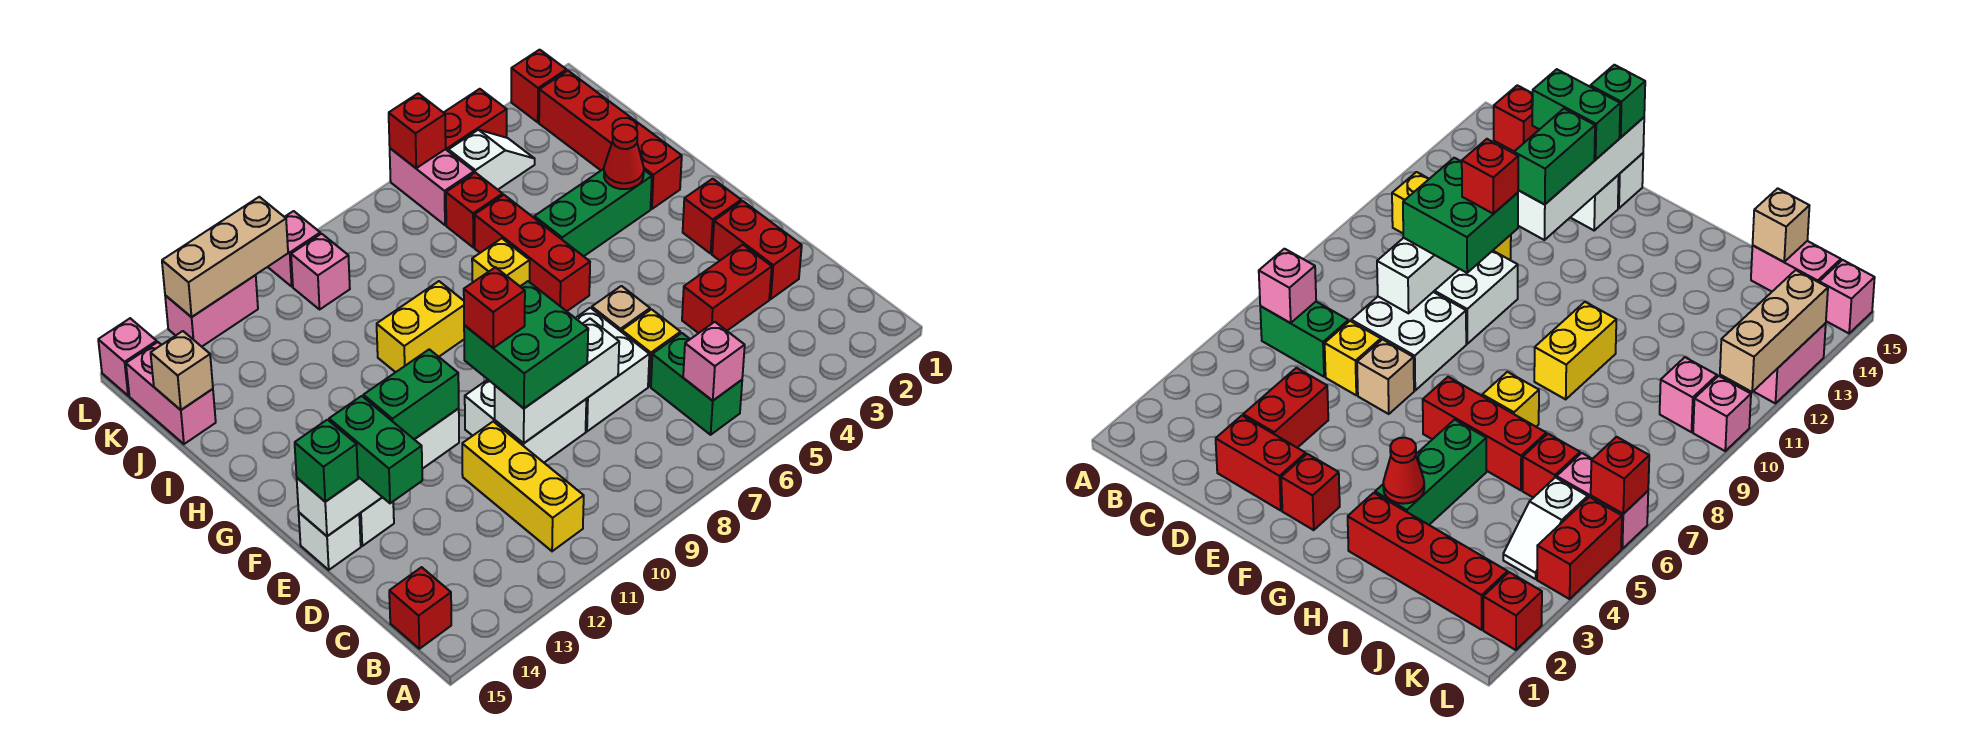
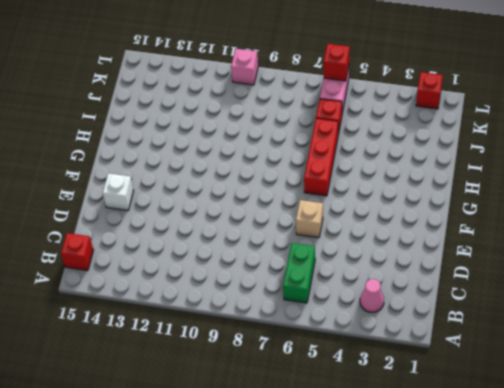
pink 1x1 cone [360,279,384,312] -> none
none -> yellow 1x3 brick [462,422,584,551]
none -> red 1x2 brick [712,201,802,299]
none -> red 1x2 brick [682,245,772,333]
none -> yellow 1x1 brick [622,309,680,386]

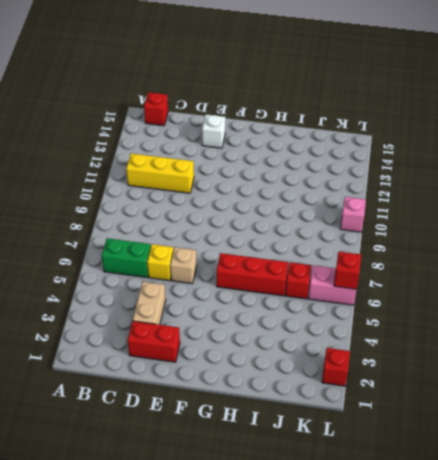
tan 1x2 brick [133,282,166,325] -> red 1x2 brick [682,245,772,333]
none -> white 2x2 brick [576,308,649,431]
none -> white 2x2 brick [465,380,586,462]
none -> white 1x1 brick [299,513,361,570]
none -> red 1x1 brick [683,179,741,253]

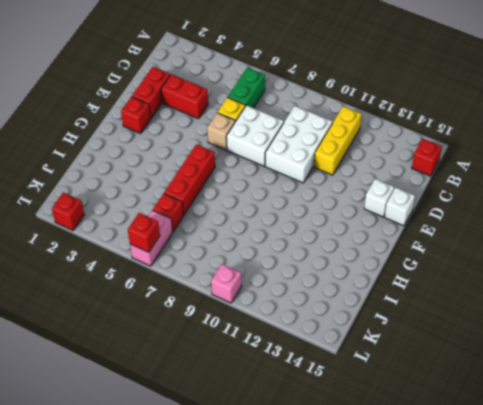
white 2x3 brick [265,106,333,183] -> white 2x2 brick [465,380,586,462]
none -> red 1x4 brick [539,71,682,209]
none -> green 1x3 brick [534,169,652,256]
none -> yellow 1x1 brick [472,238,530,286]
none -> yellow 1x2 brick [377,281,464,372]

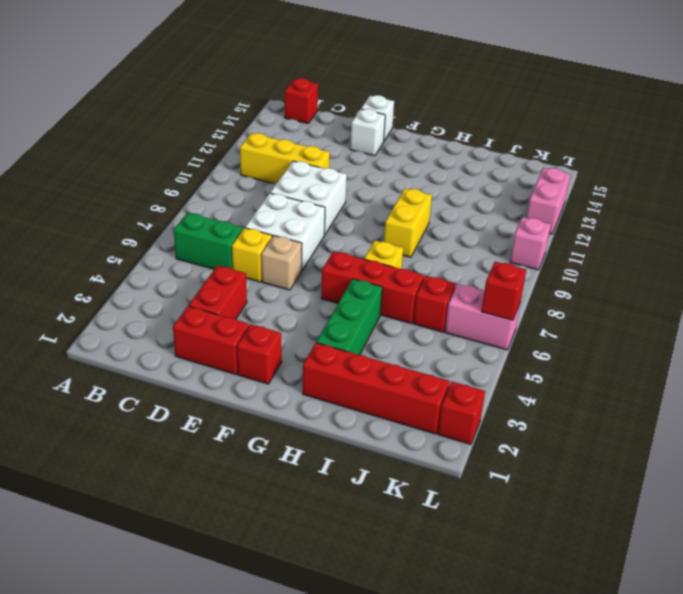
none -> pink 1x2 brick [126,342,216,444]
none -> white 1x2 slope [449,130,535,190]
none -> pink 1x1 brick [291,234,350,309]
none -> red 1x2 brick [444,89,507,151]

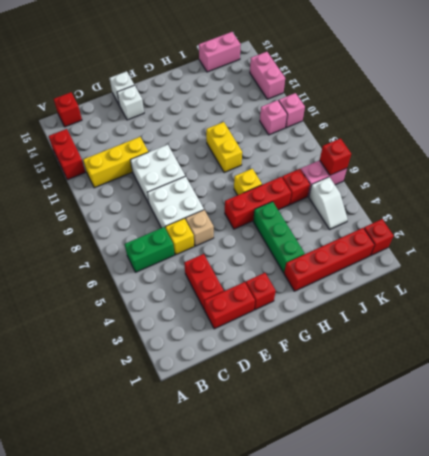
red 1x2 brick [49,129,85,180] -> red 1x2 brick moved to [444,89,507,151]
none -> pink 1x1 brick [98,318,157,396]
none -> pink 1x1 brick [683,322,745,401]
none -> white 1x3 brick [495,319,619,443]
none -> white 1x4 brick [297,408,459,536]

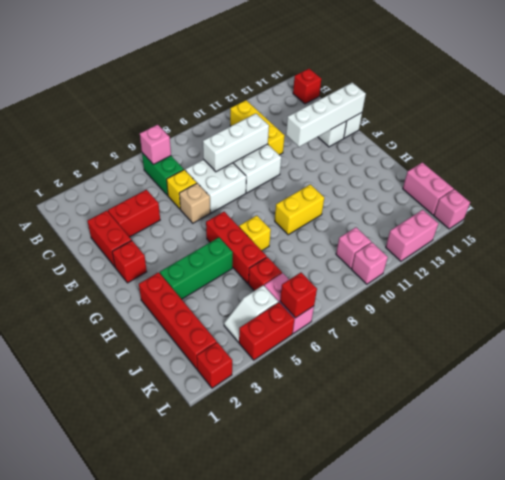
none -> red 1x1 cone [604,125,644,189]
none -> tan 1x1 brick [151,331,213,410]
none -> tan 1x3 brick [162,197,288,317]
none -> green 2x2 brick [464,281,588,408]

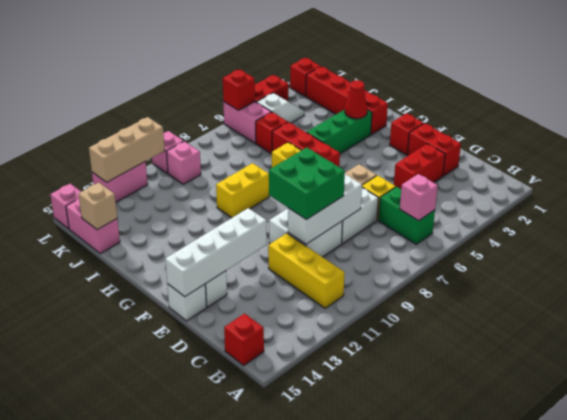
none -> green 1x2 brick [329,396,422,503]
none -> green 1x2 brick [363,349,459,439]
none -> green 1x1 brick [295,420,358,502]
none -> red 1x1 brick [464,267,525,348]

